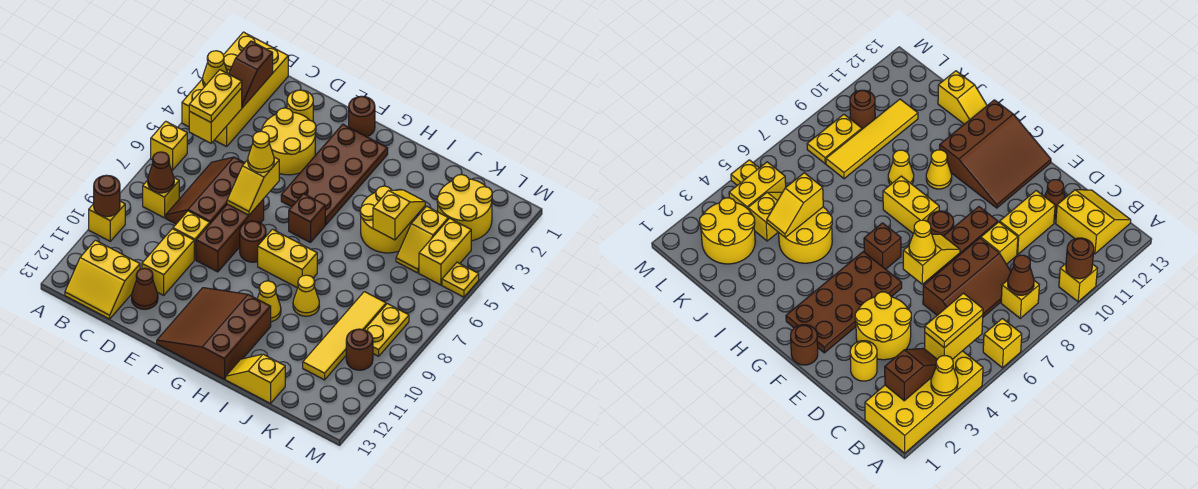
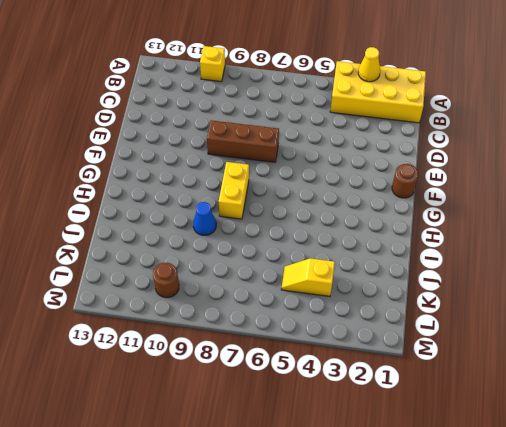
blue 1x1 cone [193,202,216,235] -> yellow 1x1 cone [293,275,319,316]
none -> yellow 1x1 brick [151,121,187,170]
none -> yellow 1x1 brick [143,178,179,218]
none -> yellow 2x2 slope [65,240,140,319]
none -> brown 2x3 slope [166,157,244,224]

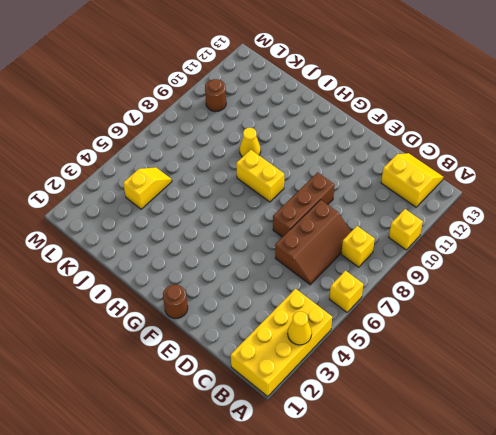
none -> yellow 1x1 round brick [287,90,313,121]
none -> yellow 2x2 round brick [261,108,316,175]
none -> yellow 1x1 brick [173,211,210,260]
none -> yellow 1x2 brick [142,229,194,295]

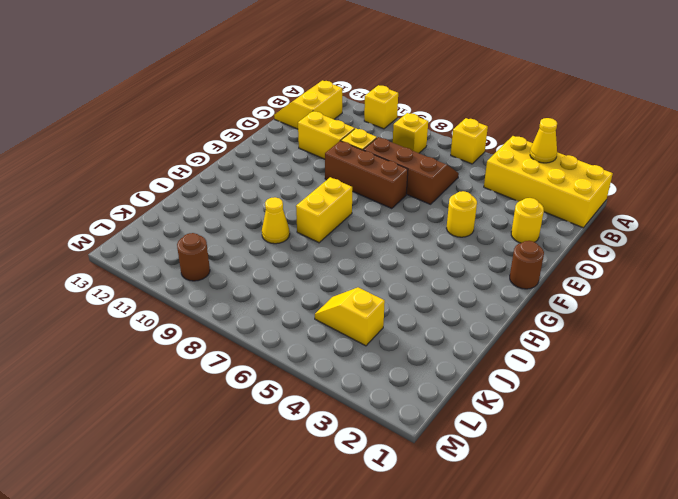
yellow 1x1 round brick [446,191,477,237] -> yellow 2x2 round brick [261,108,316,175]
none -> brown 1x1 cone [132,268,158,309]
none -> brown 2x4 plate [281,124,388,225]
none -> brown 1x1 round brick [240,221,266,262]
none -> brown 3x3 slope [157,288,271,379]

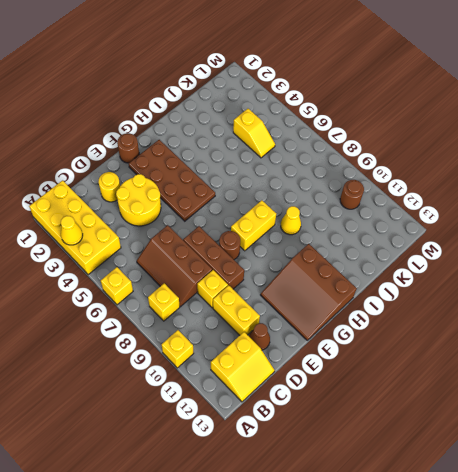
none -> brown 1x1 brick [289,194,325,243]
none -> yellow 1x1 cone [257,281,281,322]
none -> yellow 2x2 round brick [360,186,415,253]
none -> yellow 1x2 slope [226,354,285,403]

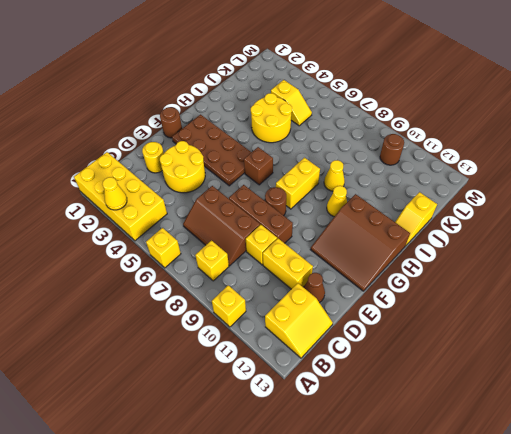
none -> yellow 2x2 round brick [437,175,492,241]
none -> yellow 1x4 tile [303,292,386,380]
none -> yellow 1x2 brick [419,218,471,285]
none -> yellow 1x2 plate [365,304,409,356]

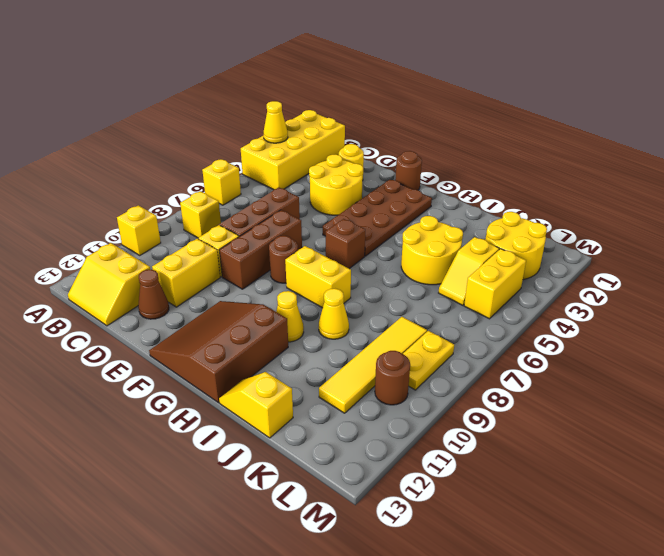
none -> yellow 1x1 plate [442,262,479,297]
none -> brown 1x1 round brick [94,175,120,217]
none -> brown 1x2 slope [229,41,273,108]
none -> yellow 1x2 brick [189,88,242,143]

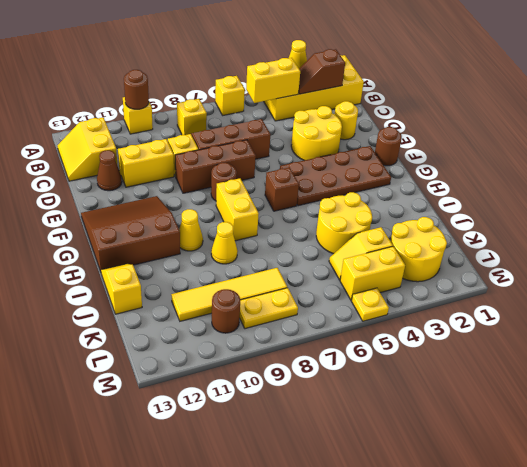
none -> brown 1x1 cone [148,152,174,193]
none -> yellow 1x2 slope [227,157,279,215]
none -> yellow 1x2 slope [373,190,425,240]
none -> yellow 1x2 plate [189,70,242,122]

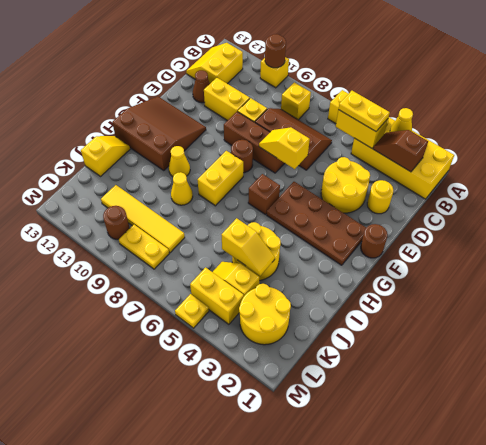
none -> brown 1x1 cone [148,152,174,193]
none -> yellow 1x1 cone [248,131,274,173]

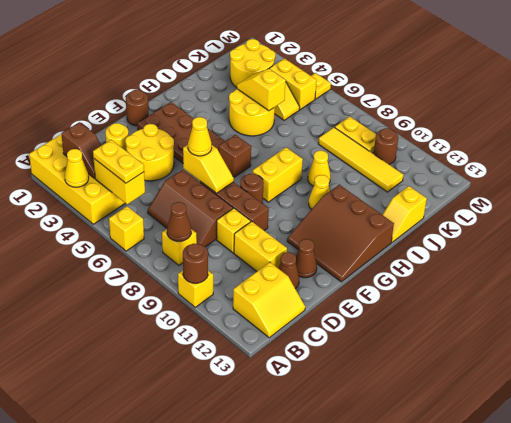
brown 1x1 cone [296,239,317,278] -> none

